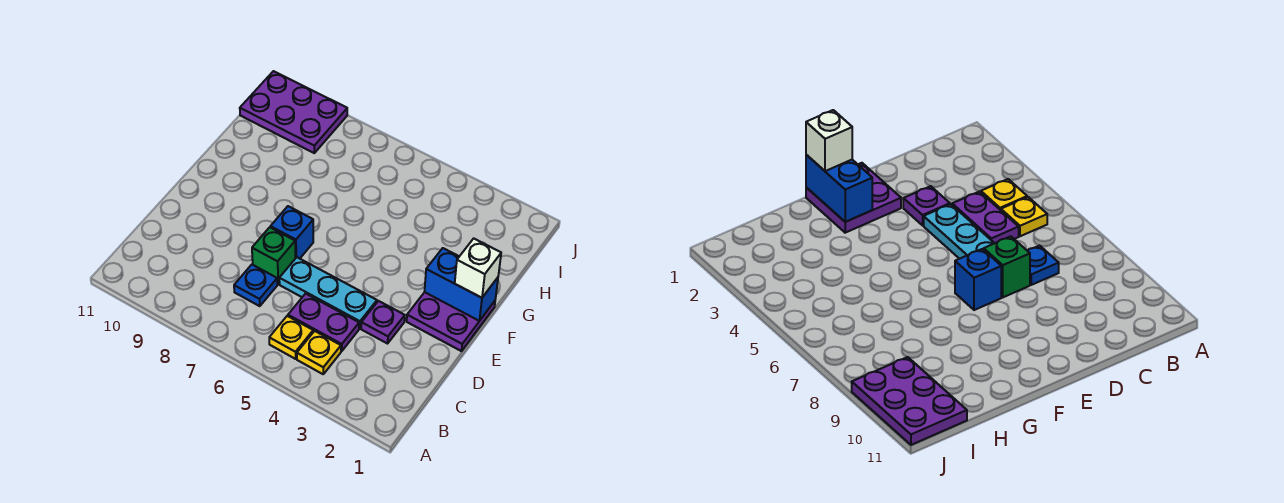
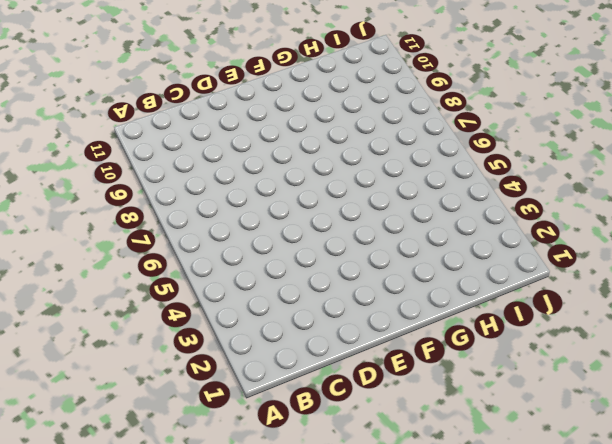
none -> yellow 1x1 plate [297,331,341,374]
none -> yellow 1x1 plate [269,316,313,359]
none -> purple 1x2 plate [288,294,359,351]

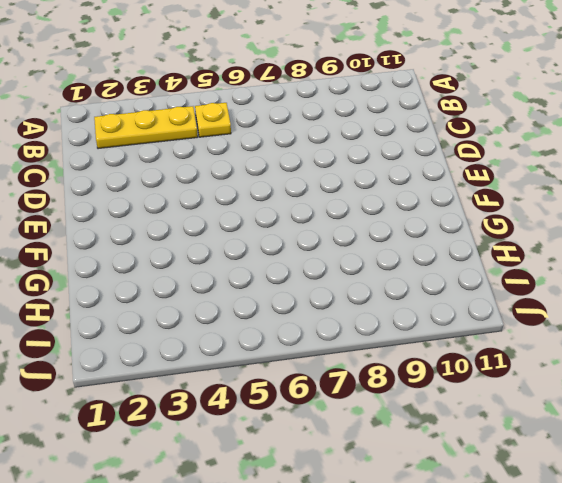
yellow 1x3 plate [94,106,198,149] -> yellow 1x1 plate [297,331,341,374]
none -> purple 1x2 plate [288,294,359,351]
none -> blue 1x1 plate [234,265,277,306]
none -> purple 1x1 plate [361,301,405,344]

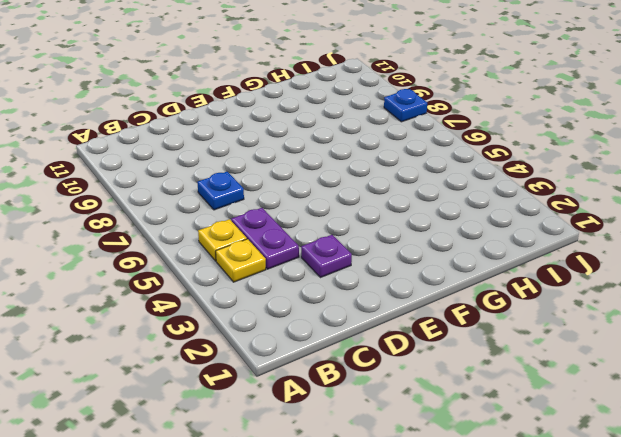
blue 1x1 plate [384,89,427,122] -> none
none -> cyan 1x3 plate [279,257,377,329]
none -> green 1x1 brick [252,227,295,284]
none -> purple 2x2 plate [407,292,495,351]

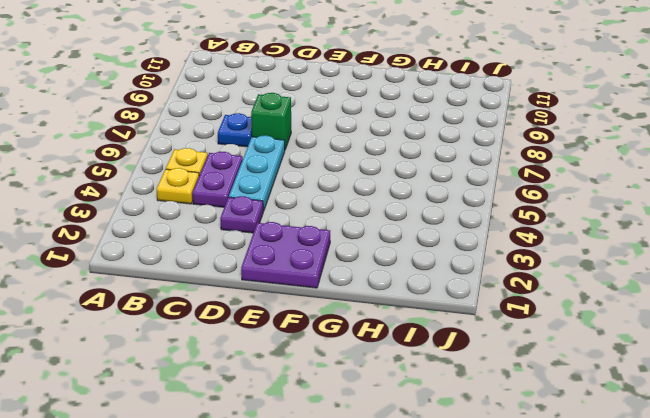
none -> blue 1x1 brick [270,206,313,259]
none -> purple 2x3 plate [240,71,347,153]
none -> blue 1x2 brick [424,248,498,321]

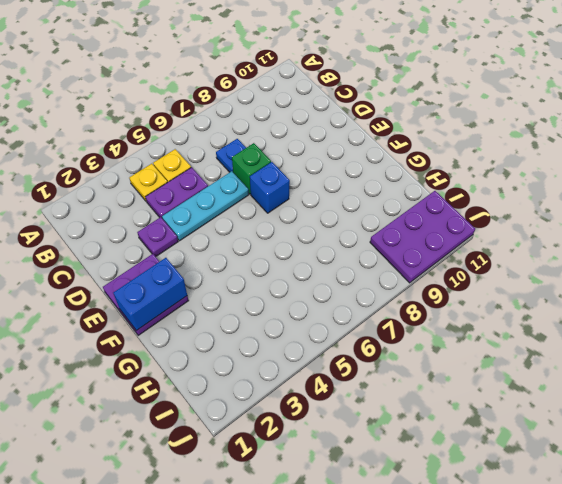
none -> white 1x1 brick [455,239,501,298]

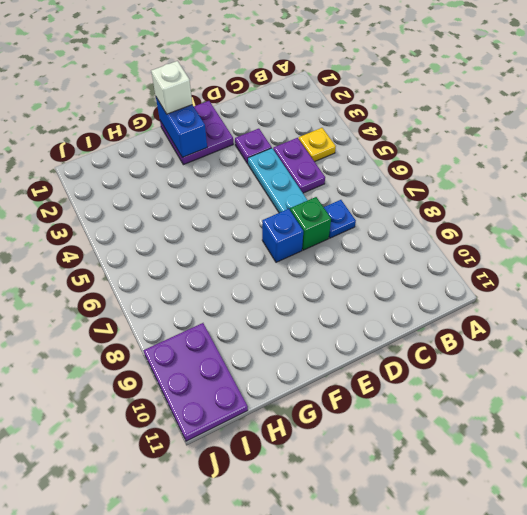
none -> yellow 1x1 plate [269,316,313,359]

